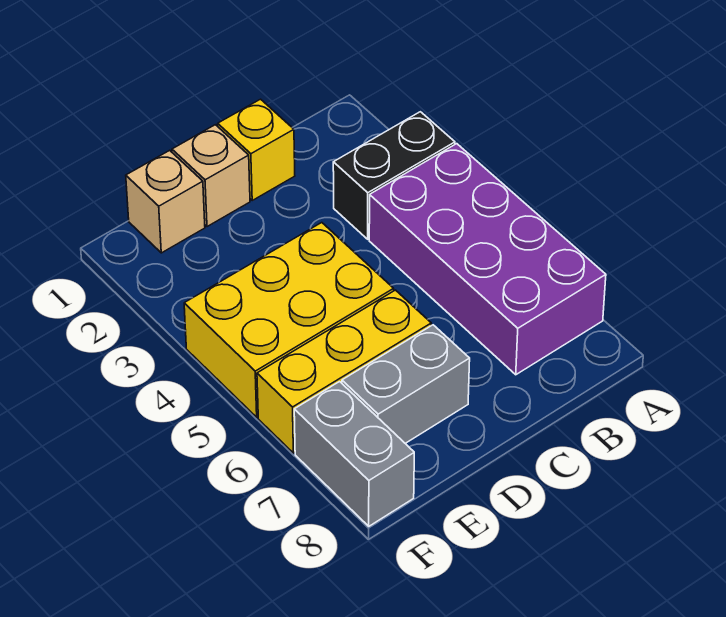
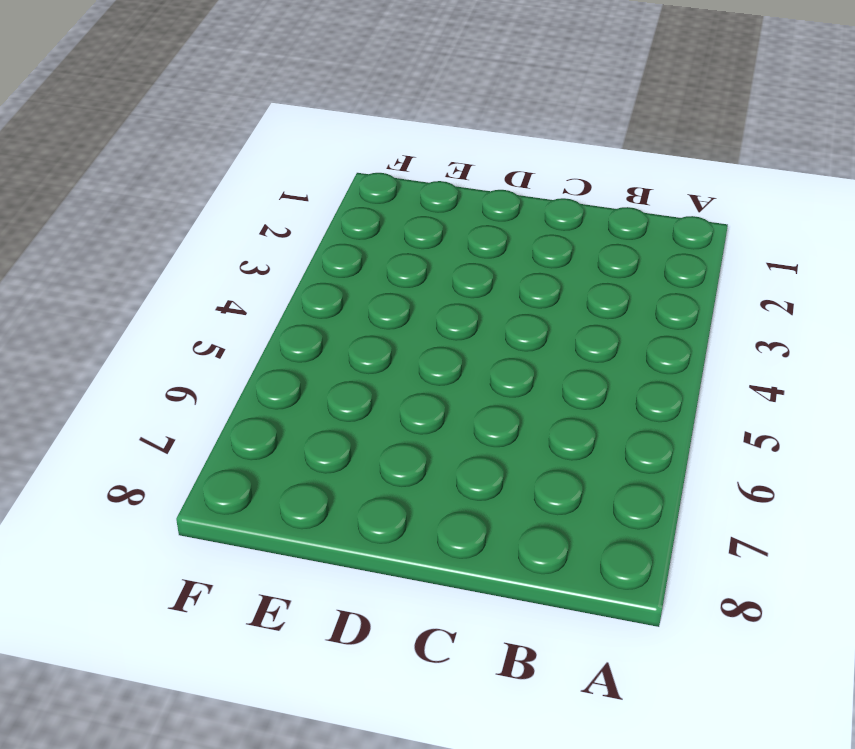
none -> black 1x2 brick [333,112,455,239]
none -> purple 2x4 brick [369,144,606,375]

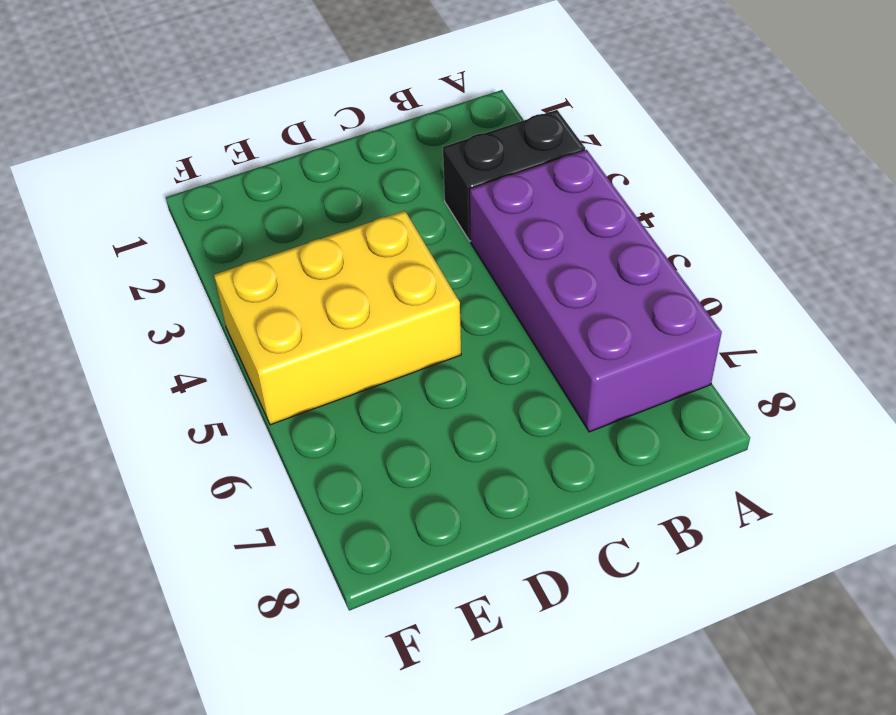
none -> yellow 1x1 brick [218,99,295,200]
none -> tan 1x1 brick [172,125,250,227]

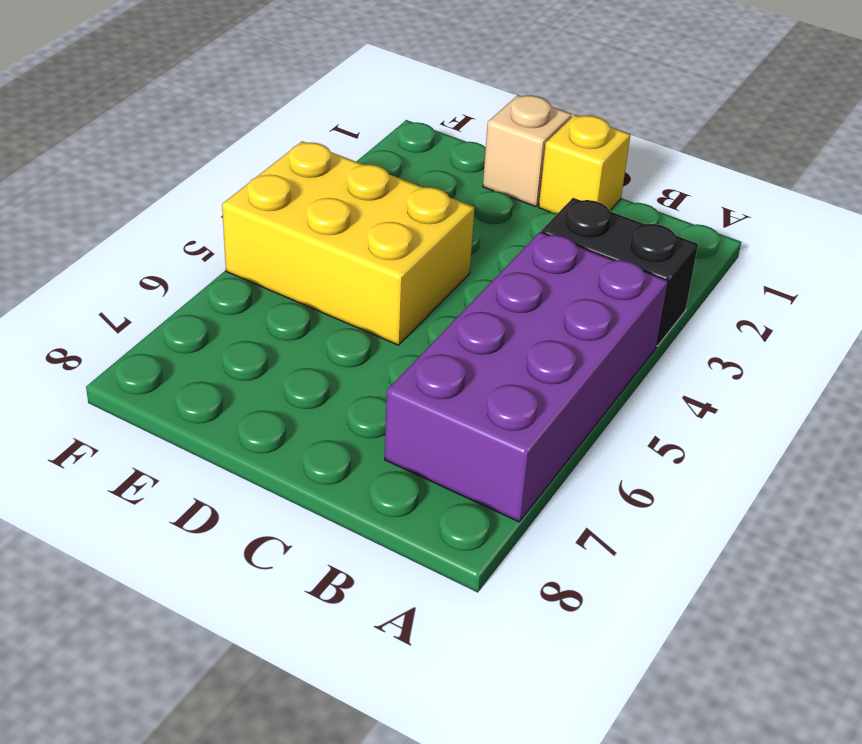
none -> yellow 1x3 brick [257,290,431,453]
none -> grey 1x2 brick [342,325,470,444]

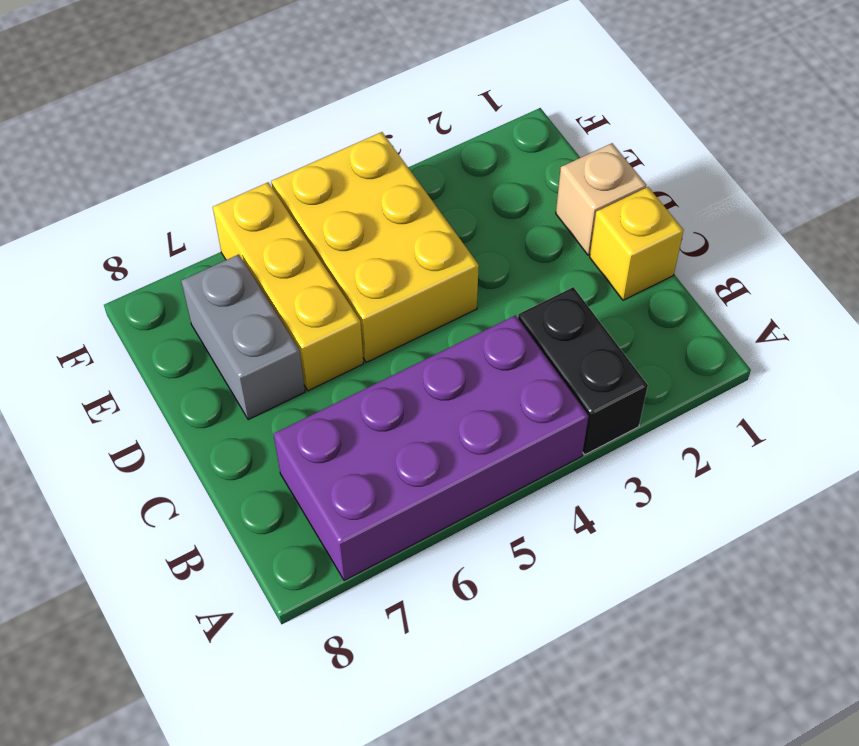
none -> tan 1x1 brick [126,150,205,253]
none -> grey 1x2 brick [294,382,414,526]

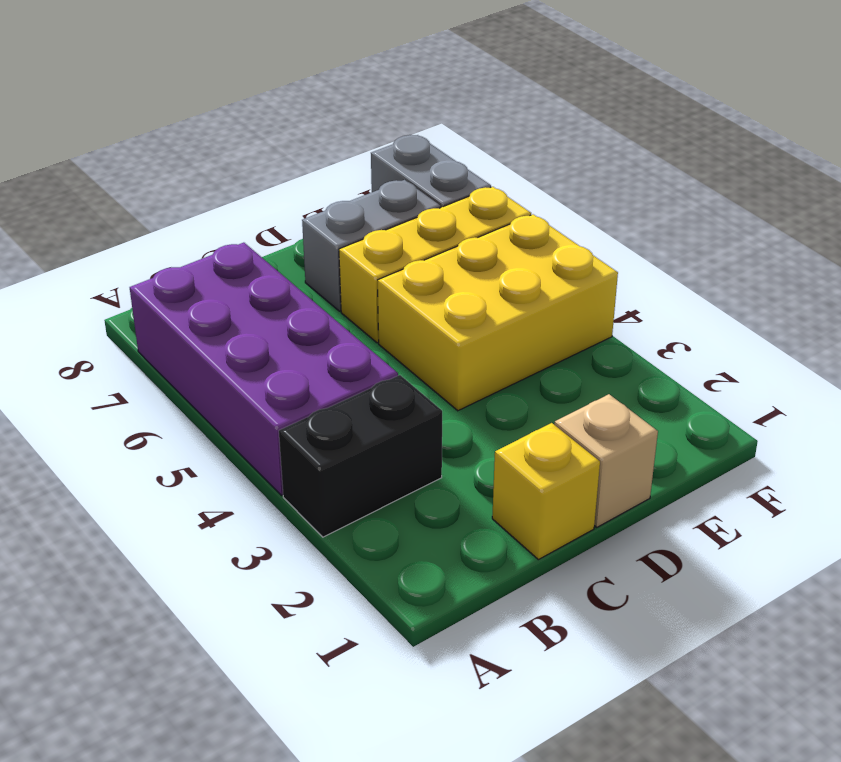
none -> tan 1x1 brick [126,150,205,253]

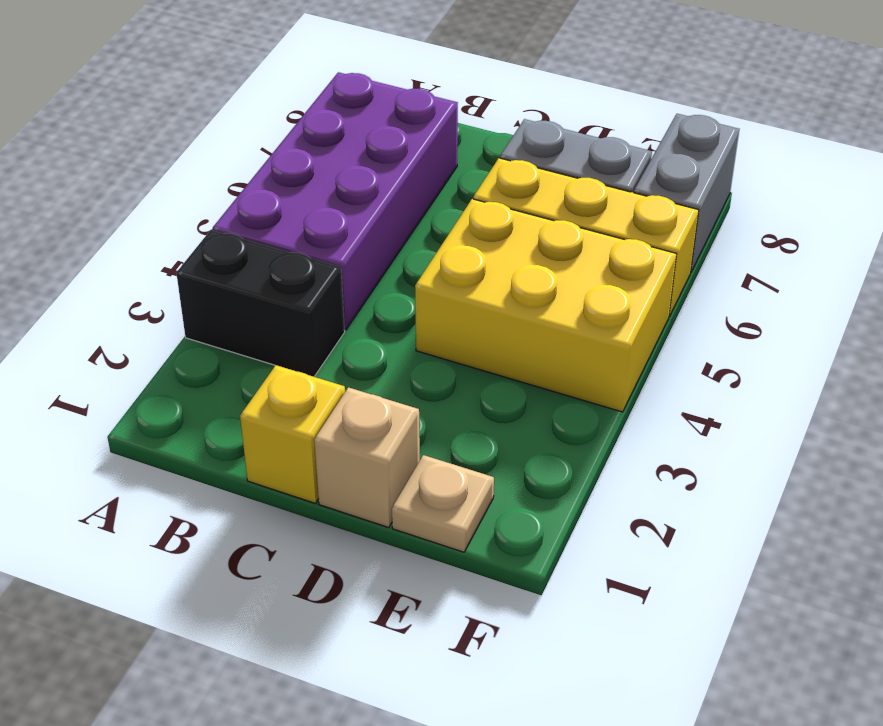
tan 1x1 plate [392,455,494,552] -> tan 1x1 brick [126,150,205,253]

